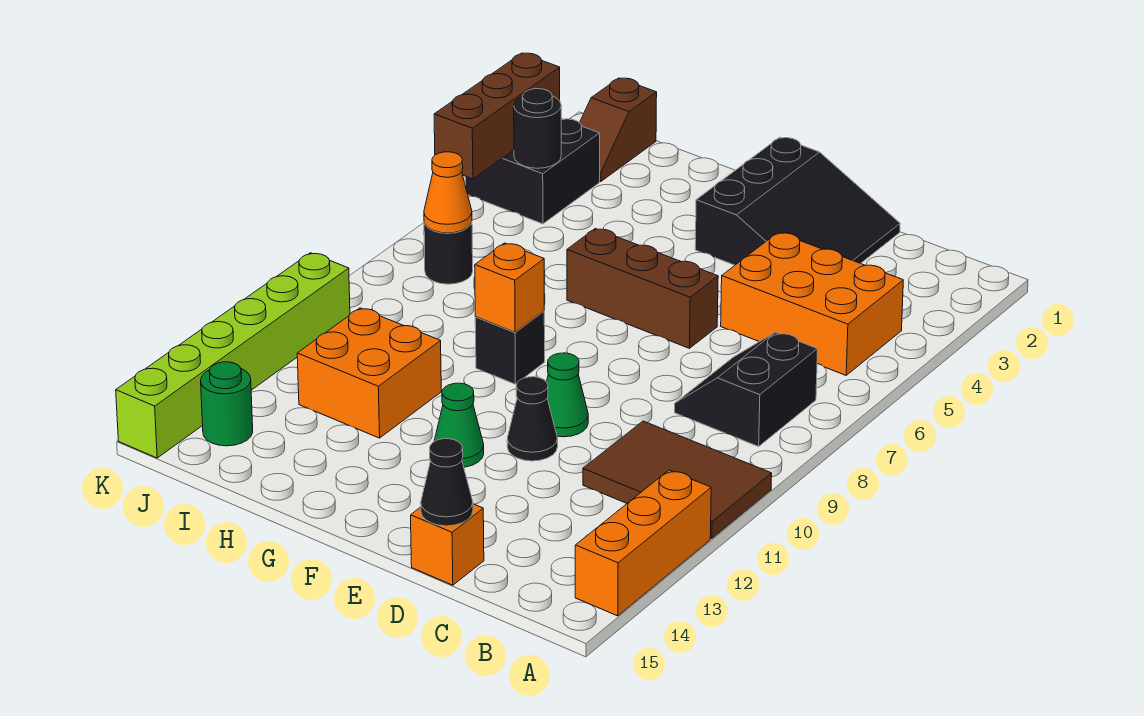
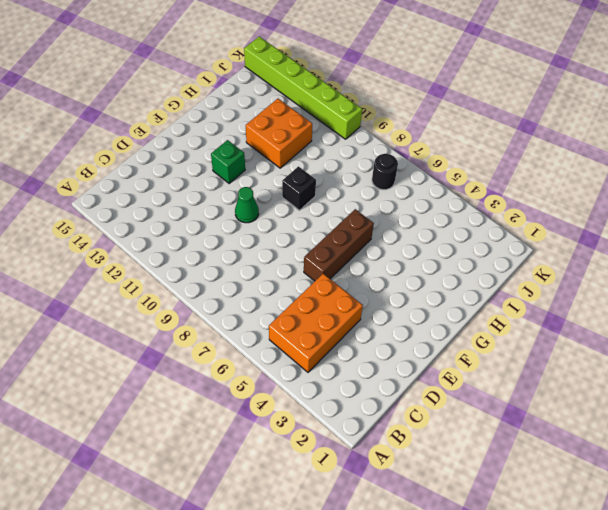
green 1x1 brick [211,140,245,184] -> green 1x1 cone [434,383,484,467]
none -> brown 2x3 tile [583,421,772,539]
none -> orange 1x3 brick [575,470,711,616]
none -> black 2x2 slope [675,332,818,446]

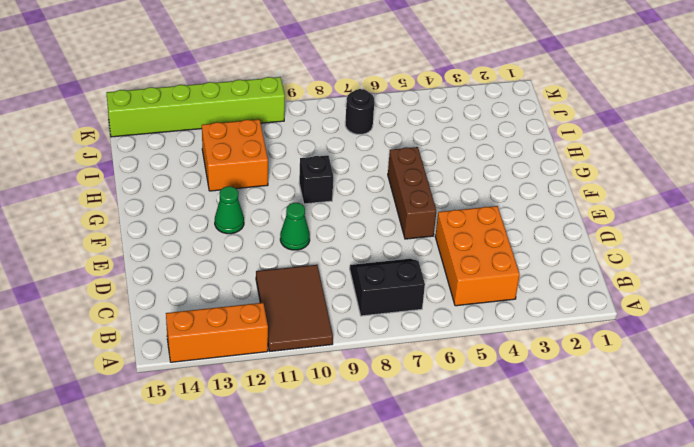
none -> black 3x3 slope [695,137,900,265]
none -> orange 1x1 brick [411,504,484,585]
none -> black 1x1 cone [507,377,558,461]

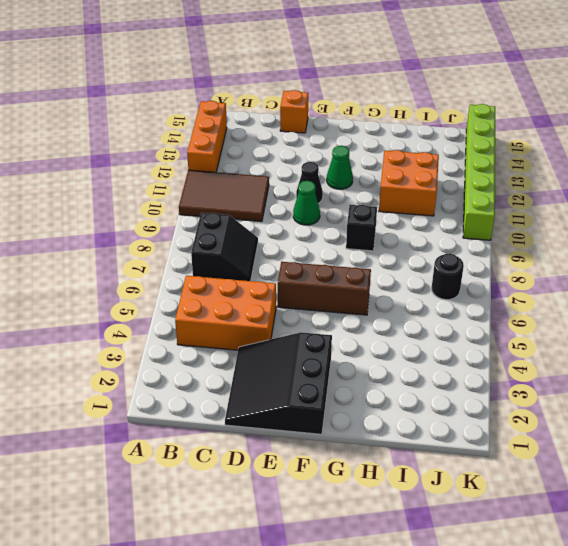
none -> brown 1x2 slope [580,78,657,182]
none -> black 2x2 brick [465,119,600,224]
none -> green 1x1 round brick [201,362,253,446]

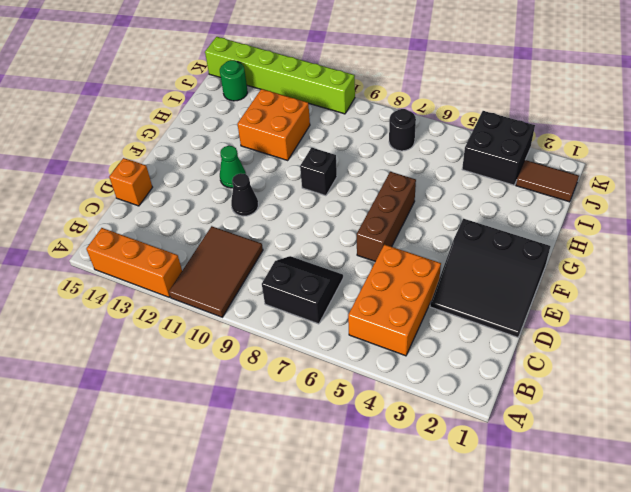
brown 1x2 tile [516,160,579,202] -> brown 1x2 slope [580,78,657,182]
none -> green 1x1 cone [547,353,588,437]
none -> black 1x1 cone [421,439,473,526]
none -> orange 1x1 brick [475,243,544,332]

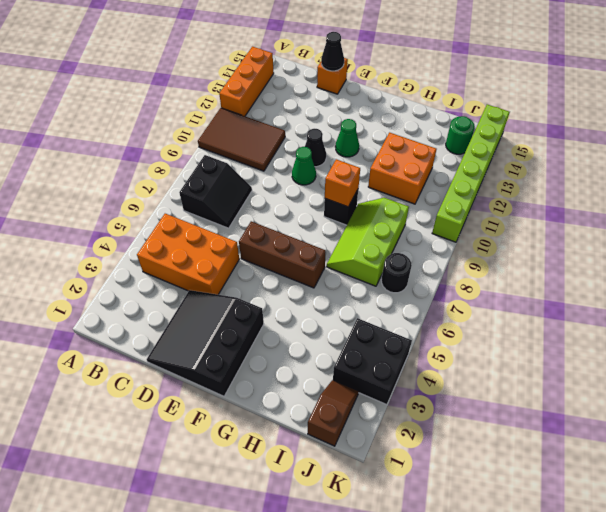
lime 2x3 slope [327,198,409,286] -> none
none -> black 1x1 round brick [514,89,561,168]
none -> orange 1x1 cone [424,152,472,233]
none -> brown 1x3 brick [434,53,560,179]

